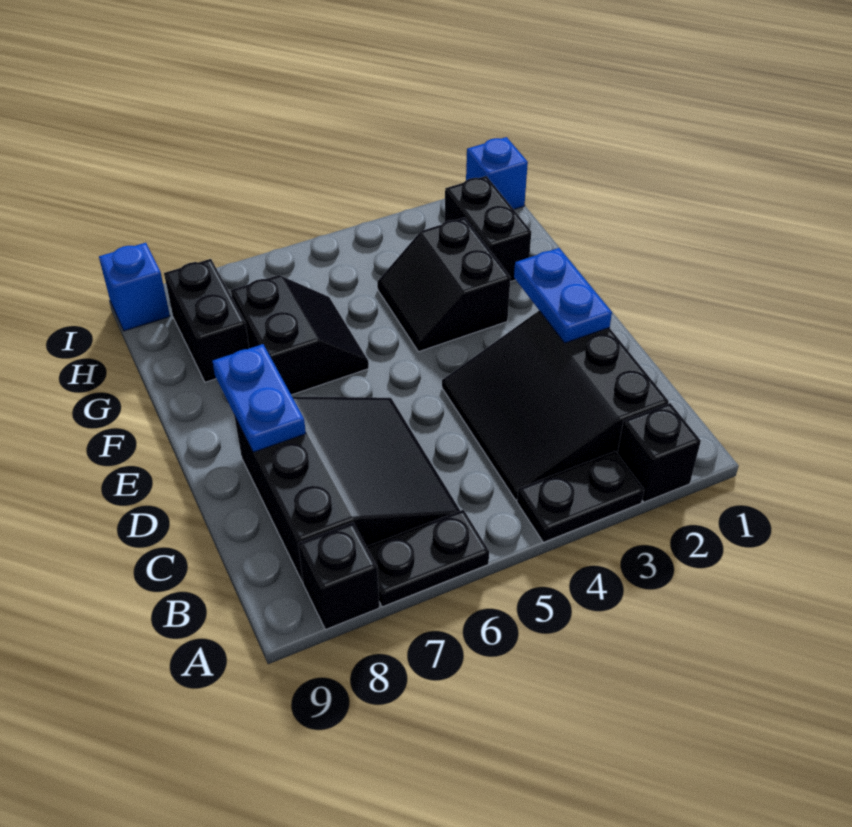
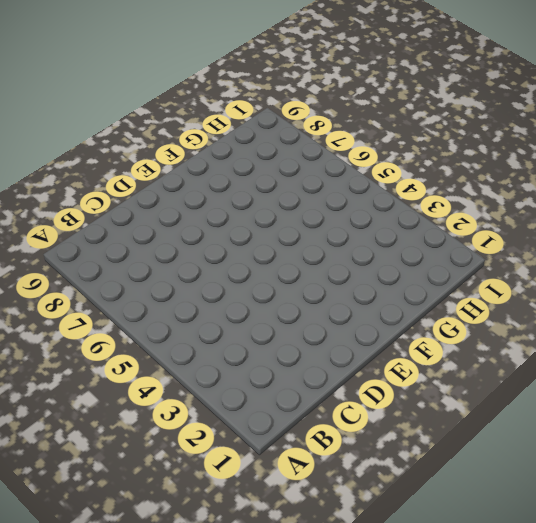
none -> black 1x1 brick [617,403,701,502]
none -> black 1x2 plate [517,451,644,542]
none -> black 1x2 plate [367,510,489,607]

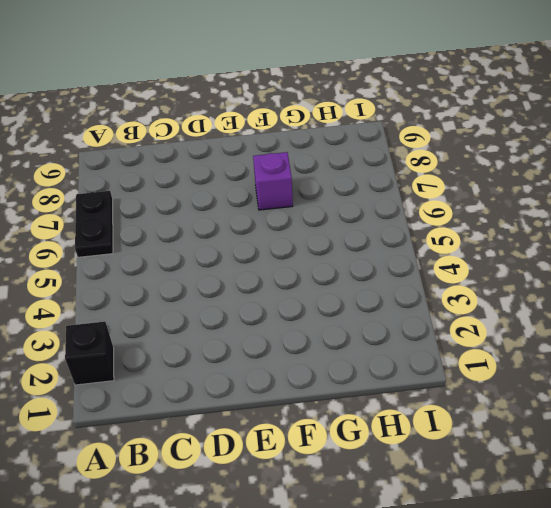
purple 1x1 brick [253,152,293,210] -> black 2x2 slope [231,275,369,395]
none -> black 1x2 plate [517,451,644,542]
none -> black 1x1 brick [298,522,379,630]
none -> black 3x3 slope [442,311,669,500]

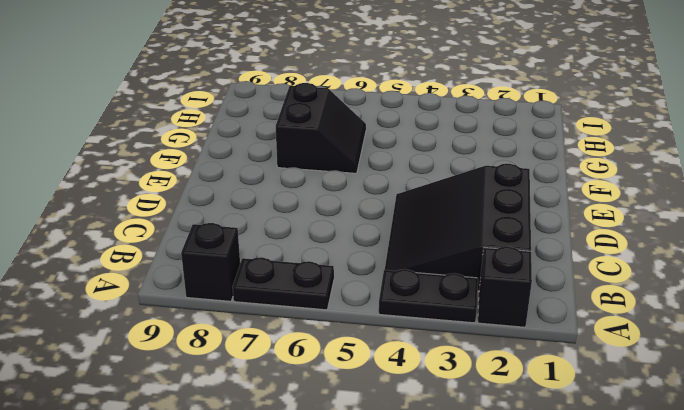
none -> black 3x3 slope [234,397,460,582]
none -> black 2x2 slope [377,217,511,352]
none -> black 1x2 brick [445,176,531,282]

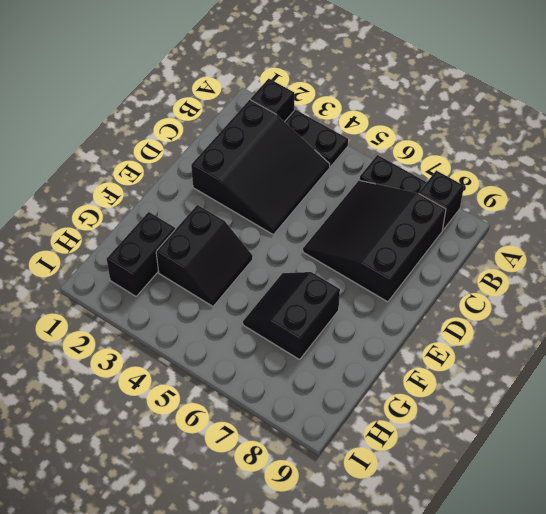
none -> black 1x2 brick [164,259,249,382]
none -> blue 1x1 brick [466,137,528,209]
none -> blue 1x1 brick [99,243,170,331]

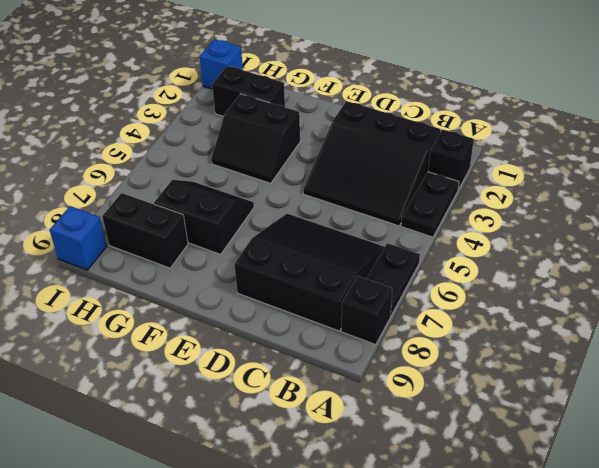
none -> blue 1x2 plate [514,248,612,343]
none -> blue 1x2 plate [212,344,306,452]

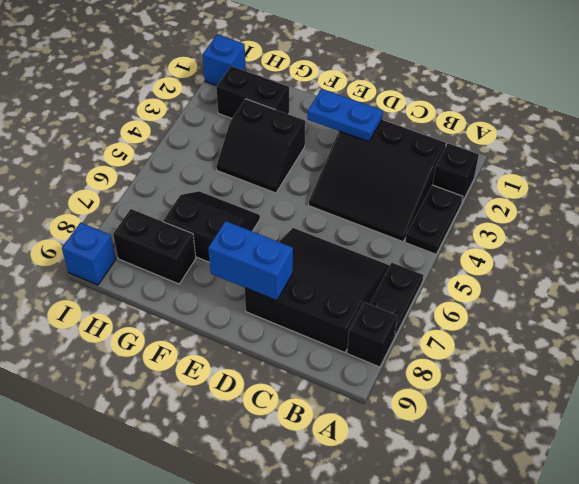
blue 1x2 brick [208,221,293,301] -> blue 1x2 plate [212,344,306,452]

